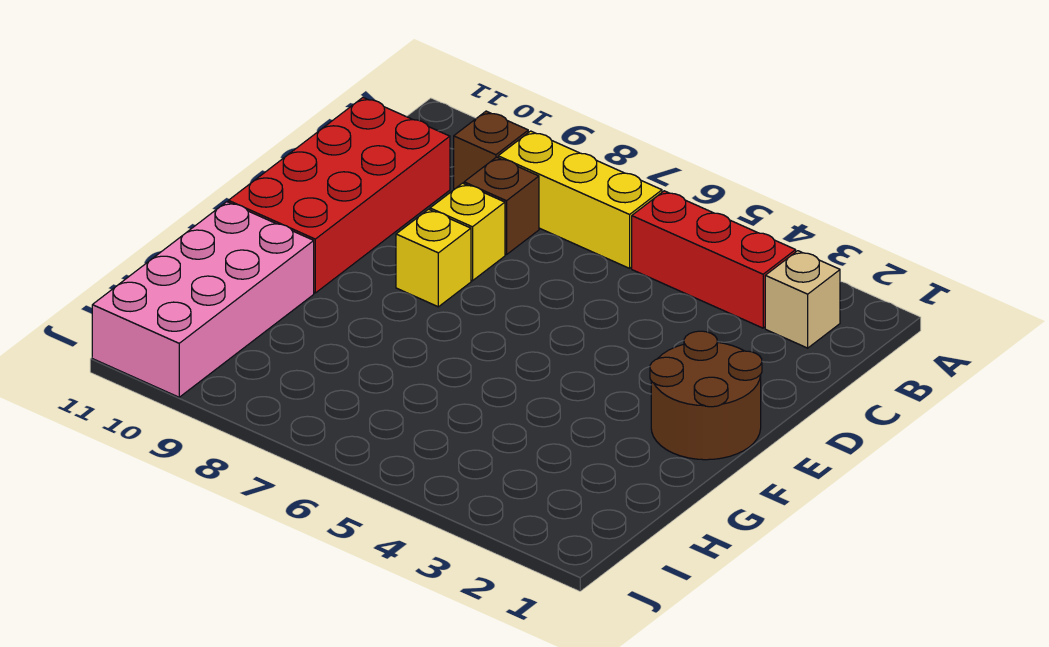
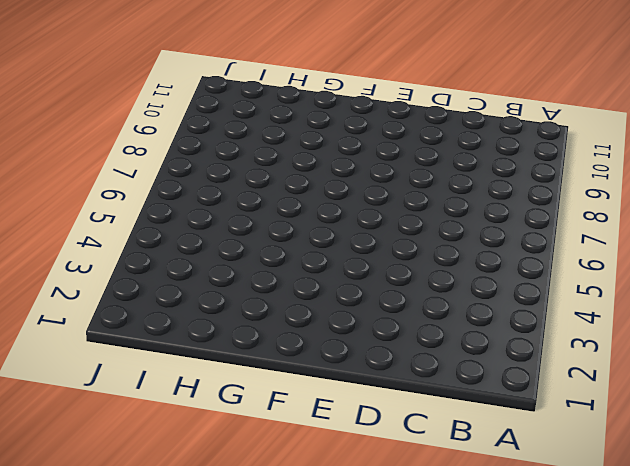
none -> tan 1x1 brick [765,251,840,348]
none -> red 1x3 brick [632,191,796,328]

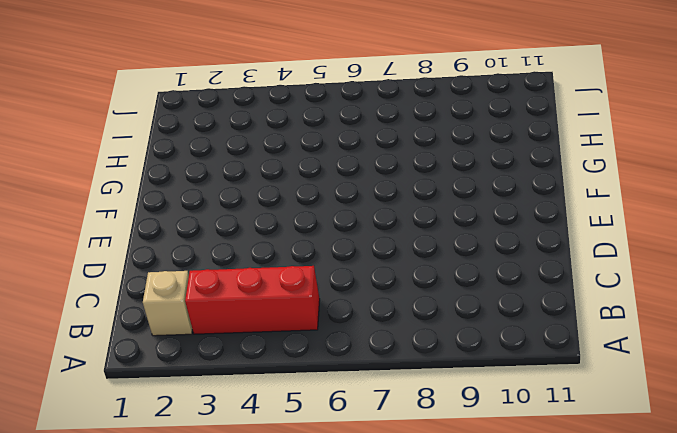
none -> yellow 1x3 brick [498,131,662,268]
none -> brown 1x1 brick [454,111,528,189]

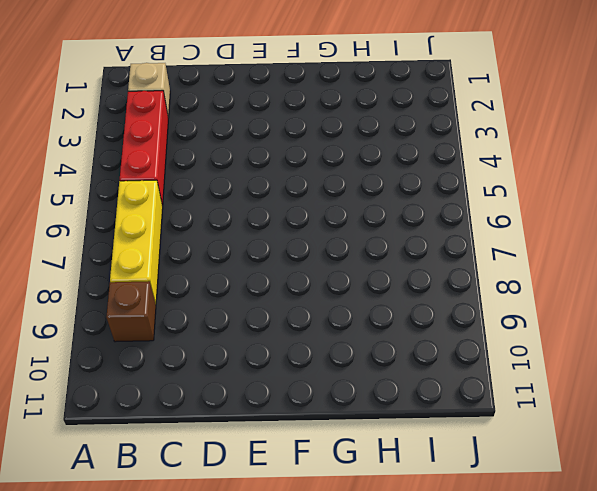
none -> brown 1x1 brick [464,157,539,255]
none -> red 2x4 brick [228,98,450,293]

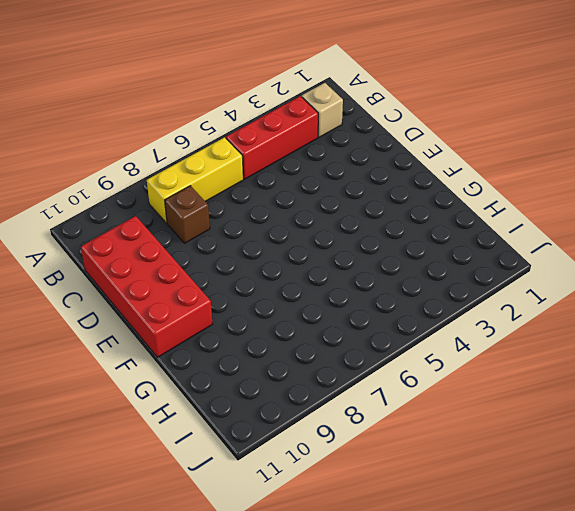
none -> brown 1x1 brick [454,111,528,189]
none -> yellow 1x1 brick [430,183,505,281]

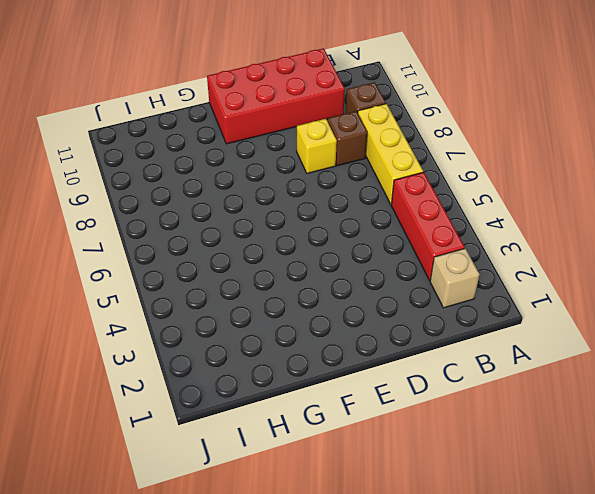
none -> brown 2x2 round brick [650,331,762,460]
none -> yellow 1x1 brick [396,209,471,307]

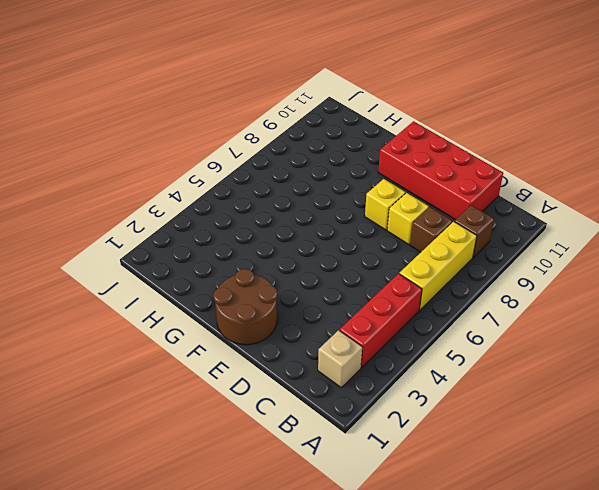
none -> pink 2x4 brick [92,202,314,397]

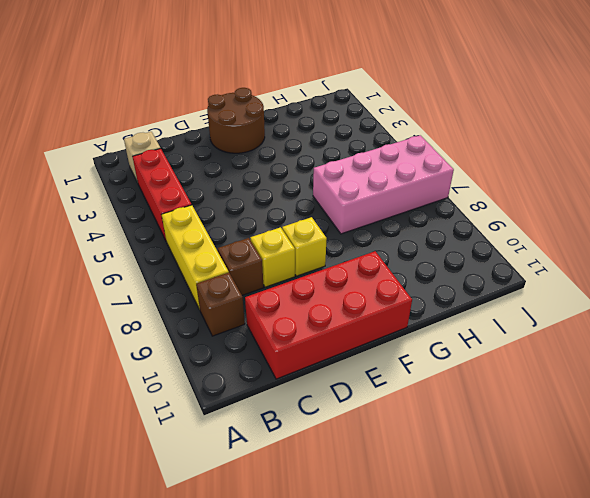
pink 2x4 brick [313,135,454,234] -> pink 2x4 brick moved to [92,202,314,397]

